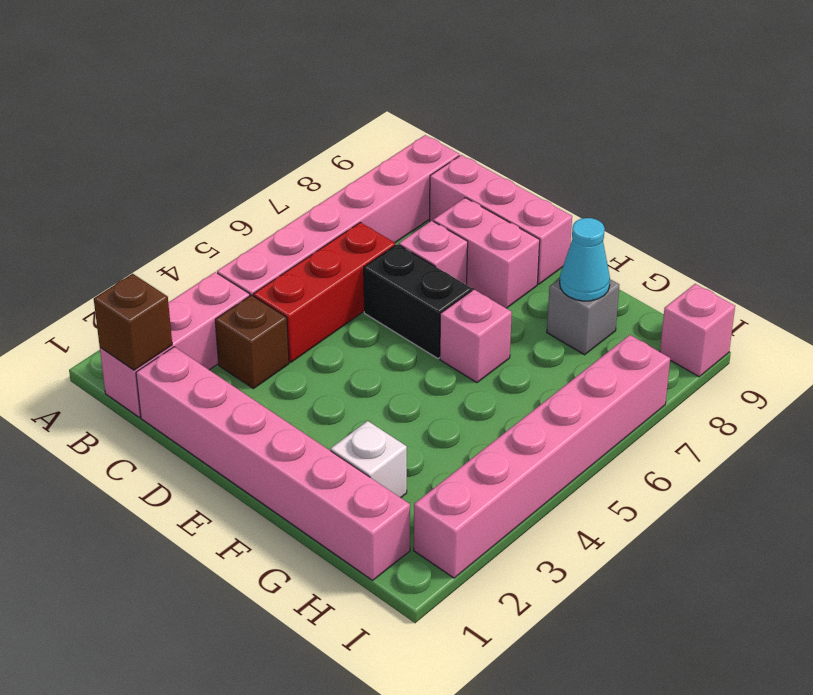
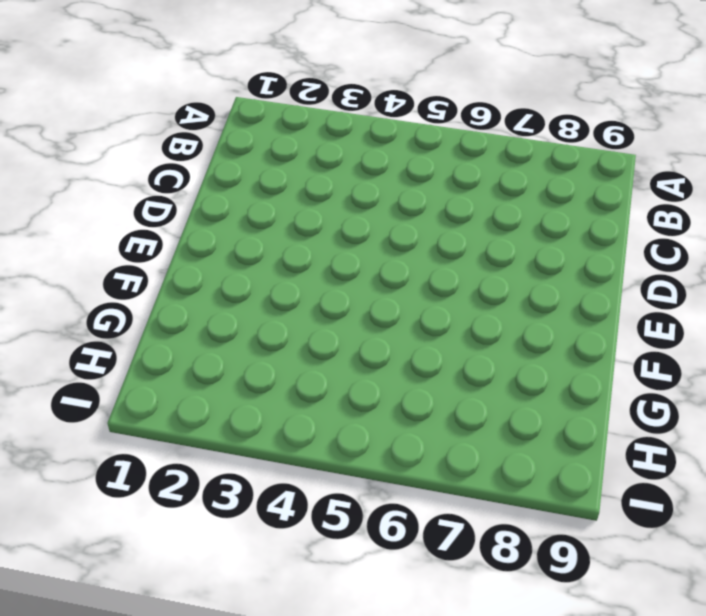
none -> pink 1x3 brick [100,272,250,417]
none -> pink 1x6 brick [217,135,459,296]
none -> pink 1x6 brick [136,347,410,580]

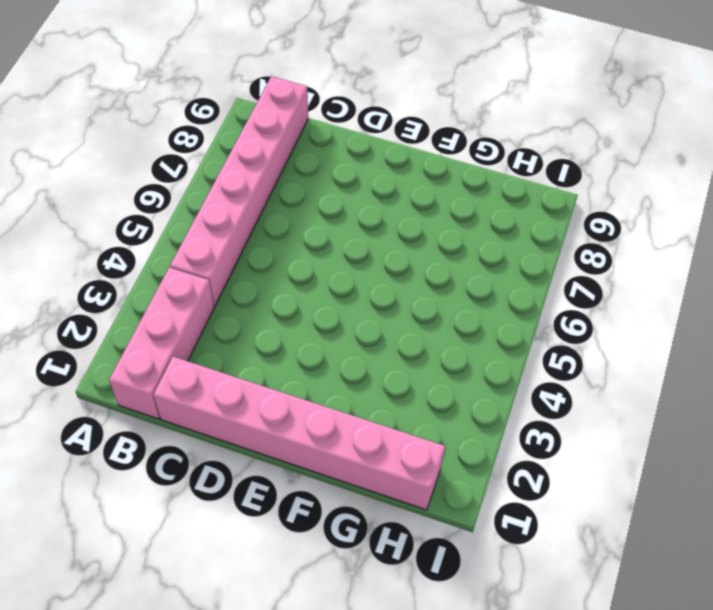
none -> brown 1x1 brick [215,295,289,389]
none -> red 1x3 brick [253,222,395,362]
none -> pink 1x3 brick [430,155,572,284]

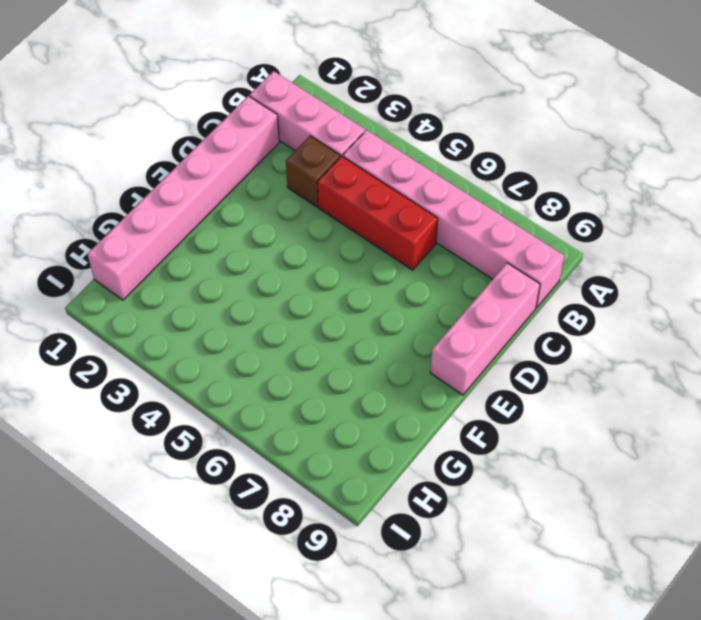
none -> black 1x2 brick [364,244,472,358]
none -> pink 1x1 brick [399,221,468,285]
none -> pink 1x2 brick [433,198,540,308]

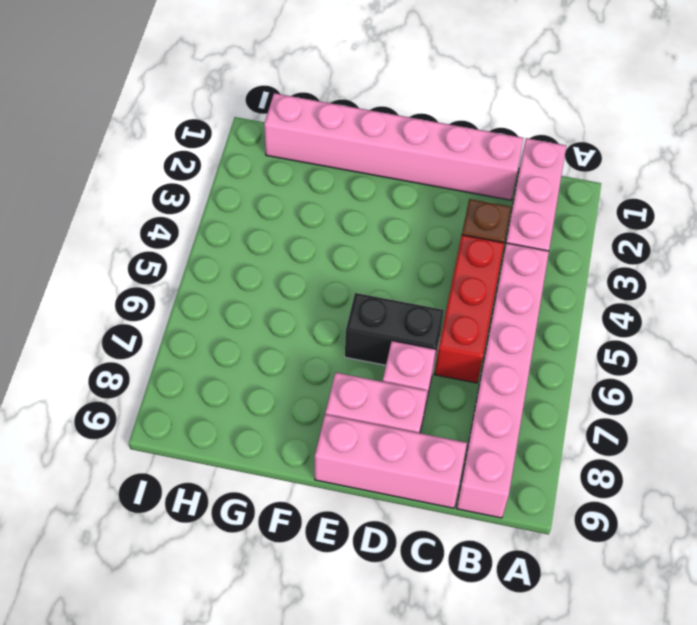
none -> pink 1x1 brick [440,290,512,383]
none -> white 1x1 brick [331,421,407,498]
none -> grey 1x1 brick [547,279,619,355]

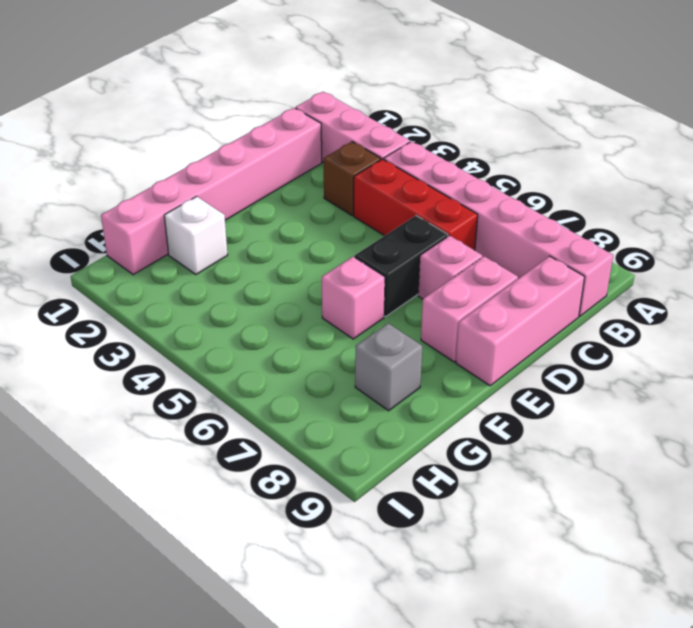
none -> pink 1x6 brick [414,335,670,578]
none -> pink 1x1 brick [660,284,735,377]
none -> brown 1x1 brick [94,274,172,370]

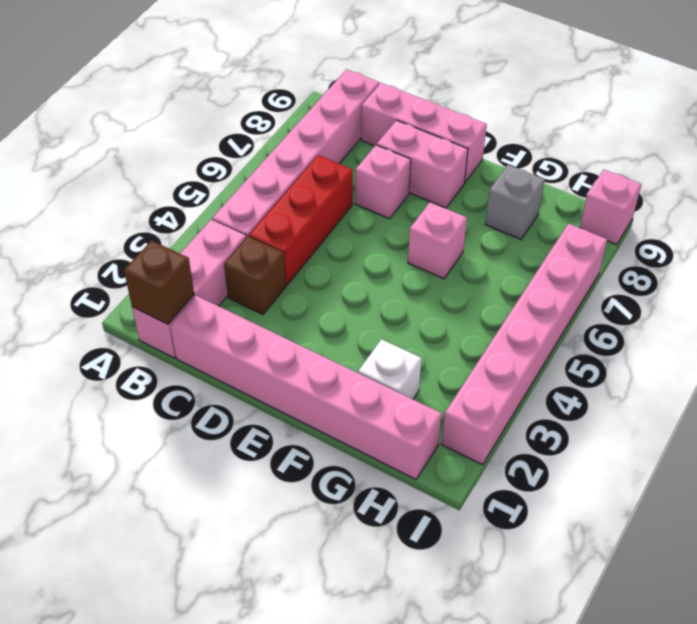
none -> black 1x2 brick [364,244,472,358]
none -> cyan 1x1 cone [560,218,610,301]

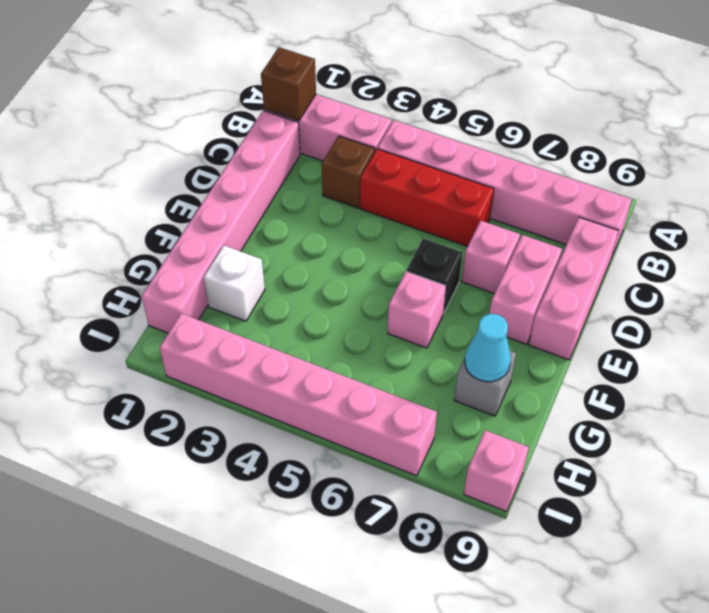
black 1x1 brick [407,238,463,314] -> black 1x2 brick [364,244,472,358]

